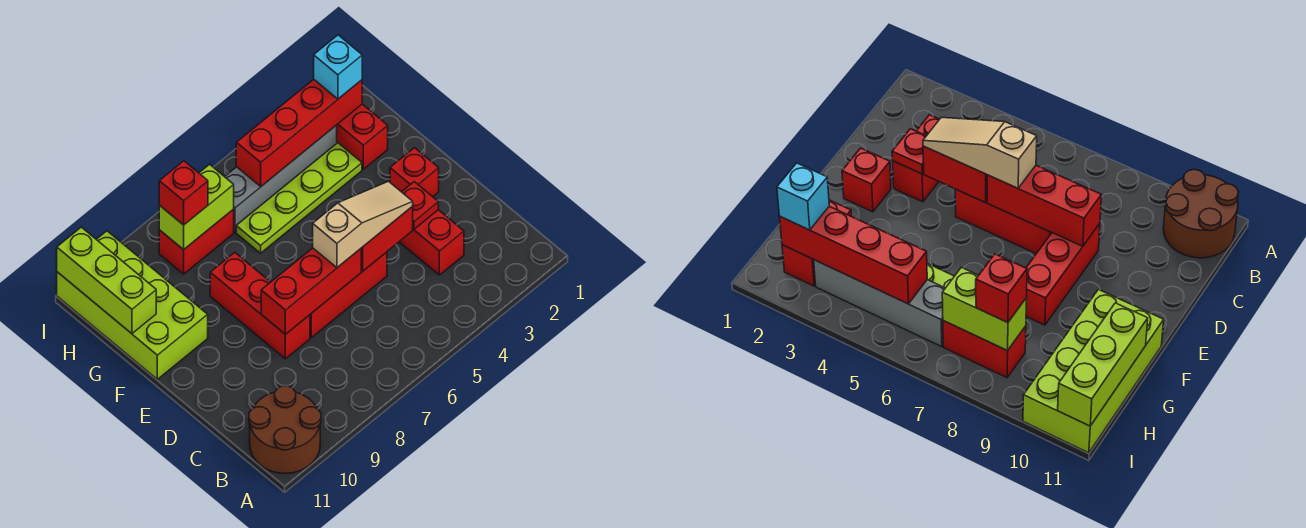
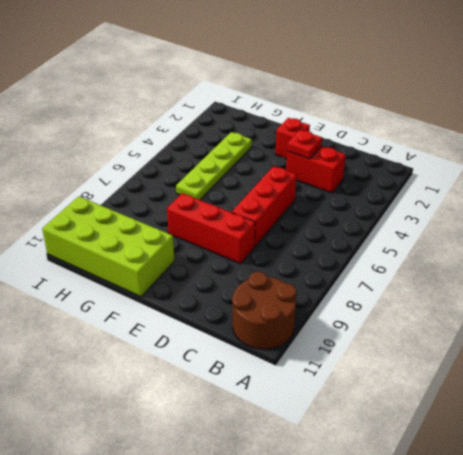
none -> red 1x2 brick [337,104,388,169]
none -> grey 1x4 brick [225,125,337,232]
none -> red 1x2 brick [159,209,234,274]

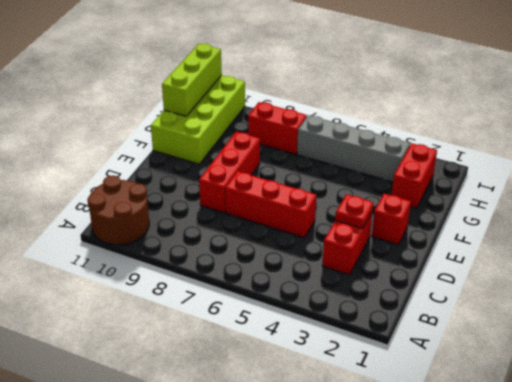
none -> lime 1x4 plate [236,143,362,253]
none -> red 1x2 brick [361,206,413,271]
none -> red 1x3 brick [261,248,361,334]

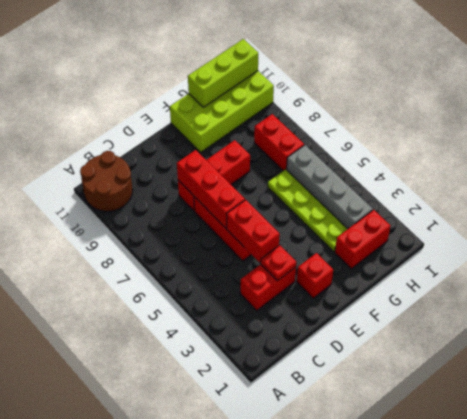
none -> red 1x4 brick [236,79,362,186]
none -> lime 1x2 brick [159,164,234,250]
none -> tan 1x3 slope [313,181,413,268]

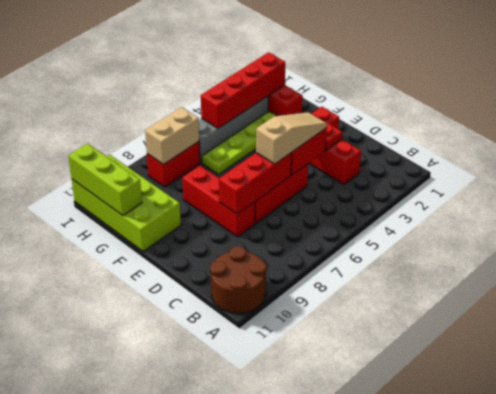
tan 1x2 brick [145,107,199,165] -> lime 1x2 brick [159,164,234,250]
none -> cyan 1x1 brick [314,35,362,99]
none -> red 1x1 brick [159,161,208,225]

